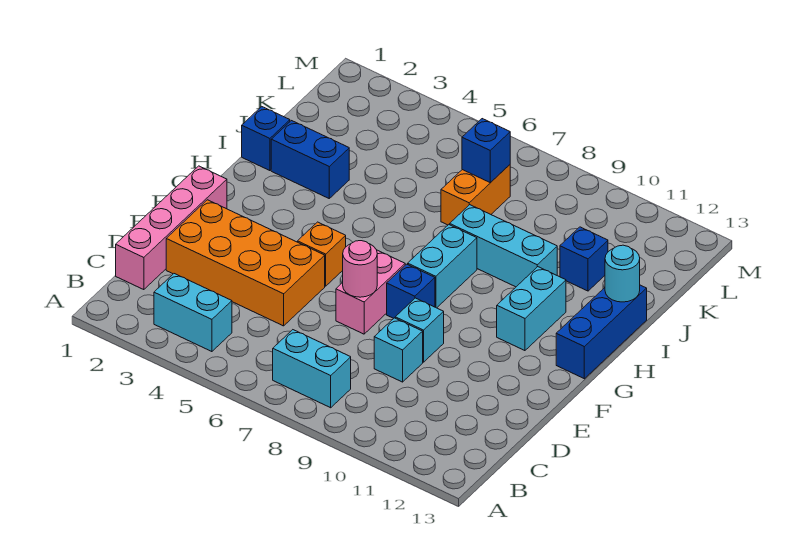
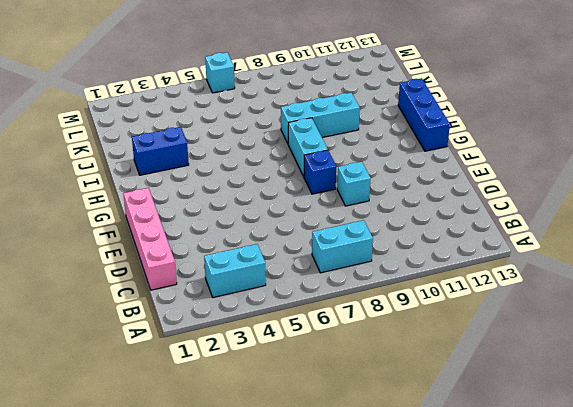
cyan 1x1 brick [205,52,235,93] -> cyan 1x1 brick moved to [374,318,423,382]
none -> orange 2x4 brick [166,200,325,326]
none -> pink 1x2 brick [336,250,405,334]
none -> orange 1x1 brick [297,222,346,286]

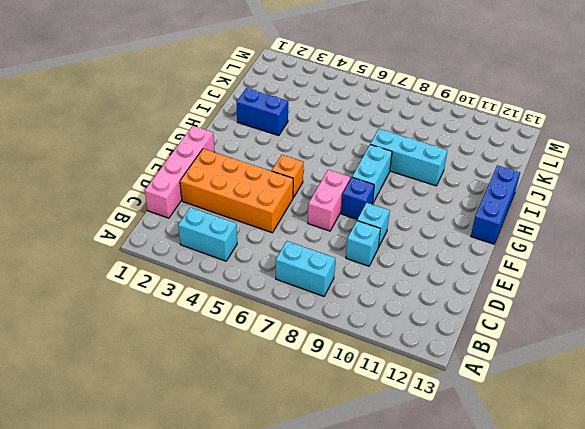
none -> cyan 1x2 brick [497,267,566,351]
none -> blue 1x1 brick [242,107,290,171]
none -> orange 1x2 brick [441,165,510,225]

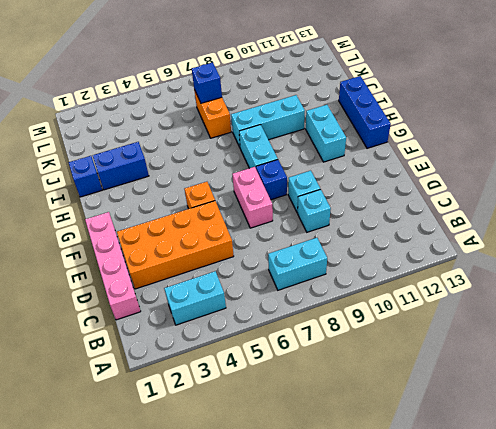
none -> blue 1x1 brick [560,227,608,291]
none -> pink 1x1 round brick [343,241,377,297]
none -> cyan 1x1 round brick [605,245,640,302]

